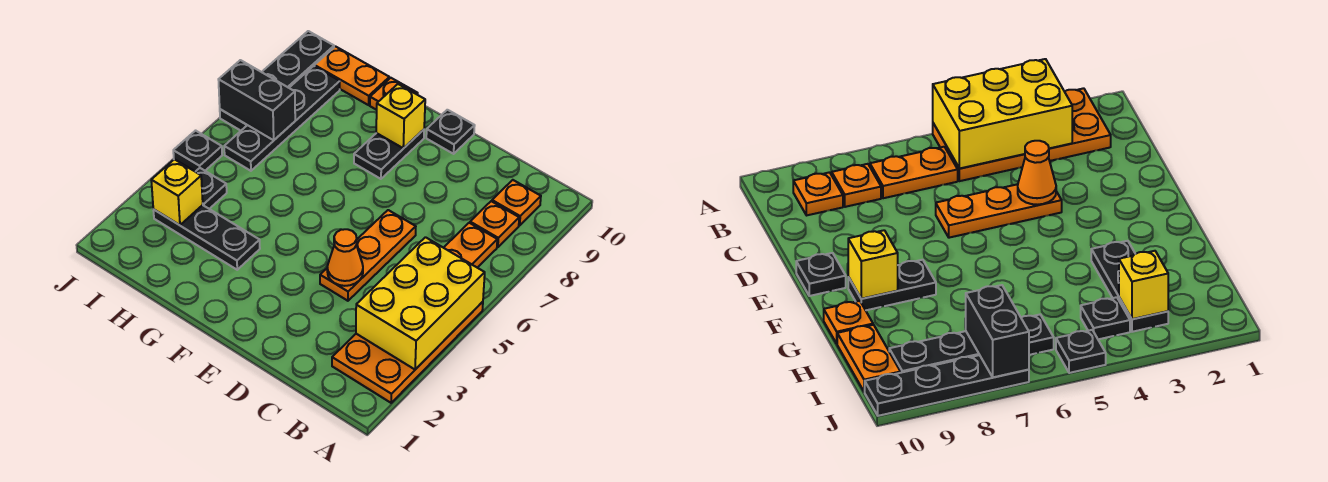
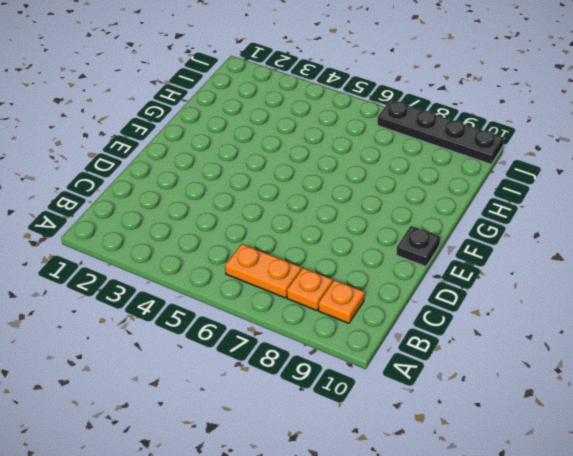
none -> orange 2x4 plate [332,302,483,403]
none -> orange 1x3 plate [320,210,416,301]
none -> black 1x2 plate [354,130,424,179]

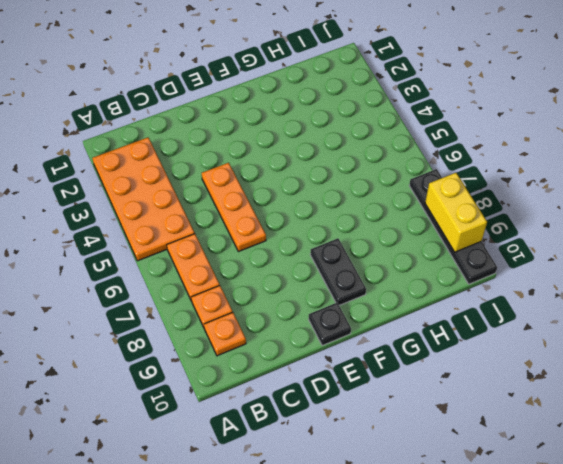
yellow 1x2 brick [425,173,487,252] -> none
none -> black 1x3 plate [153,205,260,270]
none -> orange 1x1 plate [370,78,418,110]
none -> orange 1x2 plate [315,47,389,105]

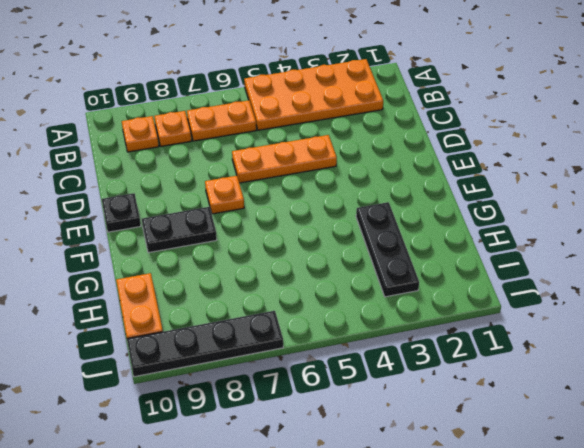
orange 1x1 plate [205,176,244,214] -> orange 1x1 plate moved to [370,78,418,110]
none -> black 1x1 plate [196,168,227,209]
none -> black 1x4 plate [224,66,340,171]
none -> black 1x1 plate [173,131,222,172]

